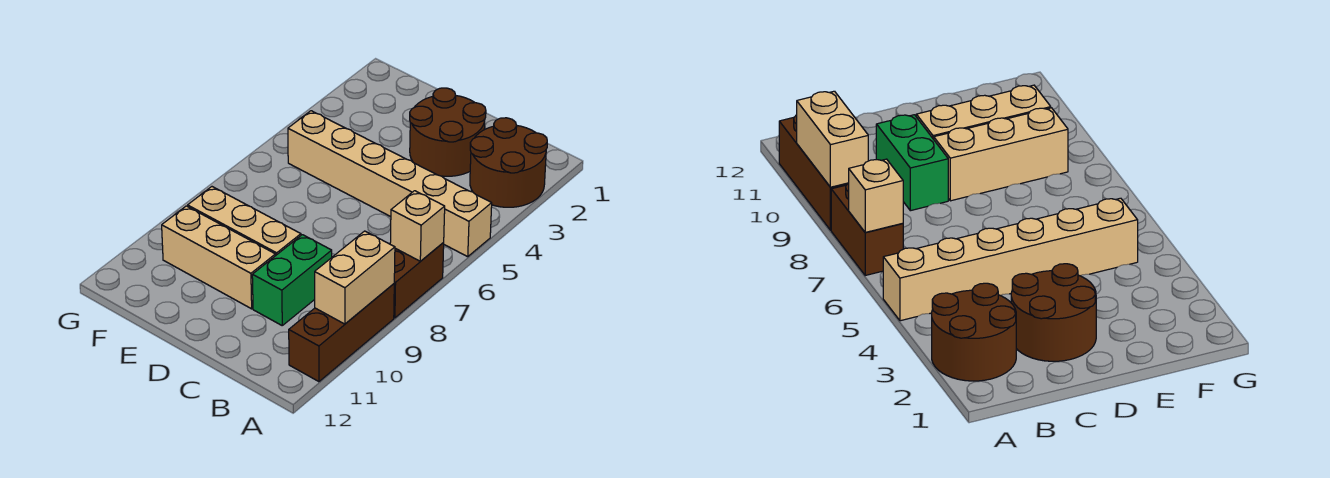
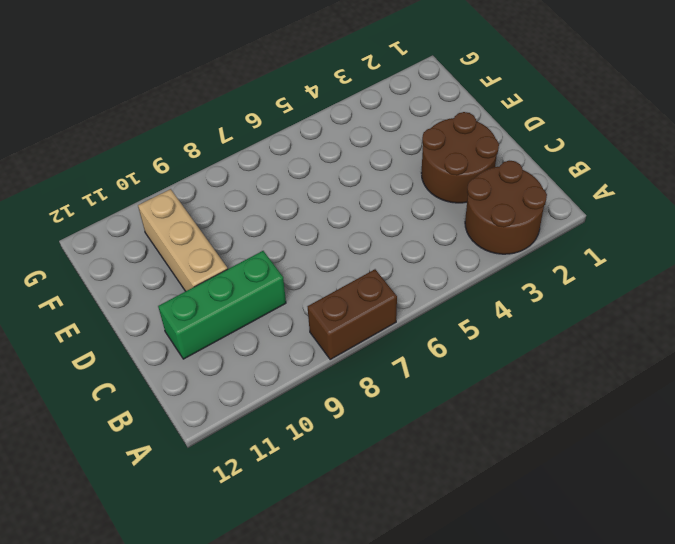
green 1x3 brick [158,251,286,359] -> green 1x2 brick [252,235,332,325]
none -> tan 1x6 brick [288,111,492,257]
none -> brown 1x3 brick [289,284,394,382]

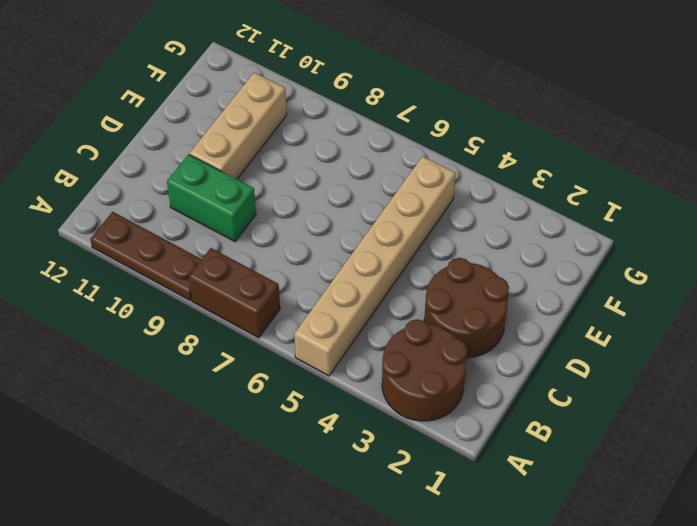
brown 1x3 plate [90,212,202,300] -> brown 1x3 brick [289,284,394,382]
none -> tan 1x3 brick [188,187,301,256]
none -> tan 1x1 brick [390,191,445,261]

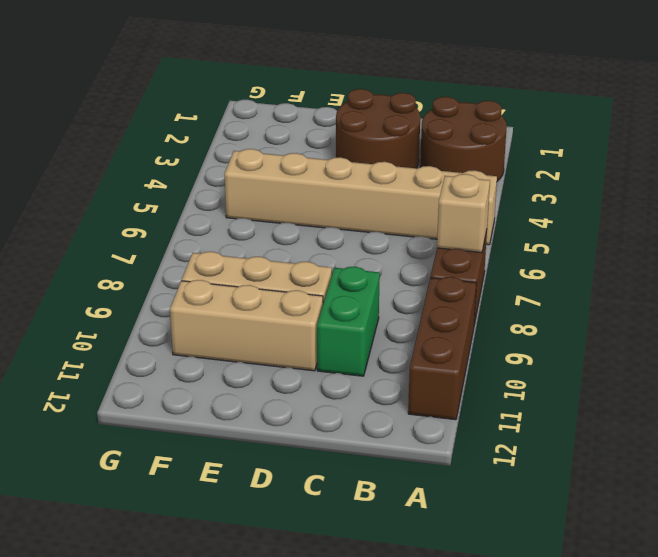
none -> tan 1x2 brick [315,231,395,324]

